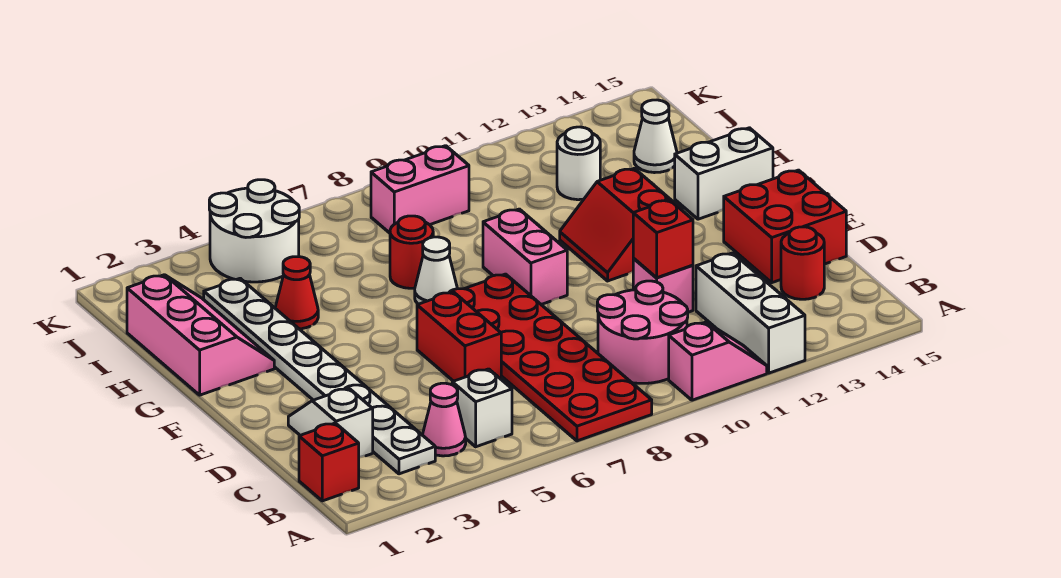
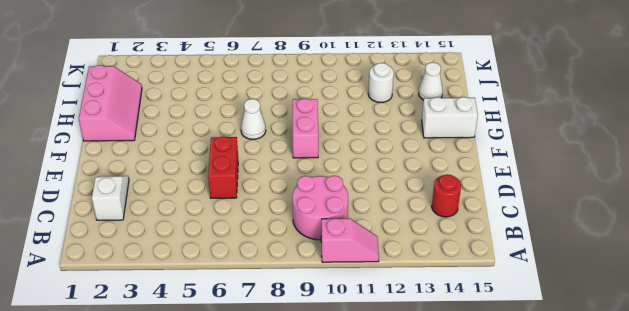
none -> red 2x6 plate [449,274,652,441]
none -> white 1x3 brick [696,253,805,373]
none -> red 1x1 brick [299,423,359,501]

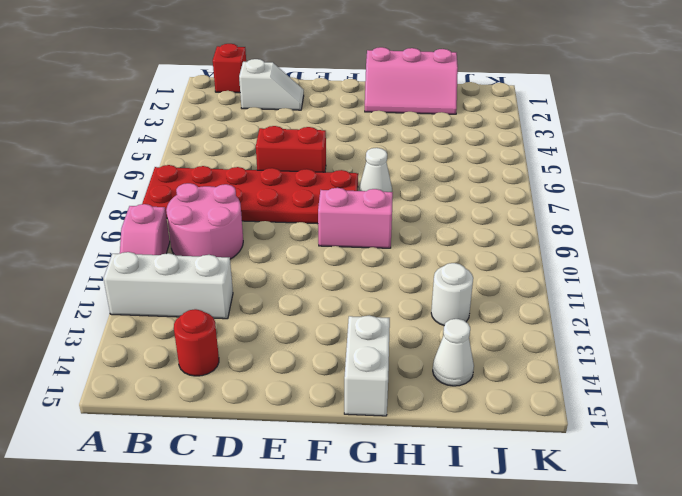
none -> white 1x8 plate [204,278,435,474]
none -> pink 1x1 cone [423,383,466,456]
none -> white 1x1 brick [452,369,512,447]

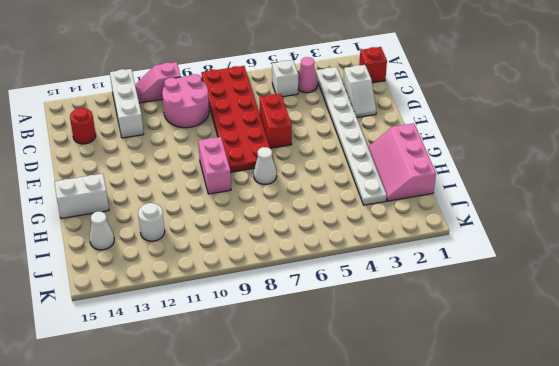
none -> pink 1x1 brick [633,258,693,312]
none -> red 2x2 brick [724,170,846,283]
none -> red 2x2 slope [560,168,682,281]

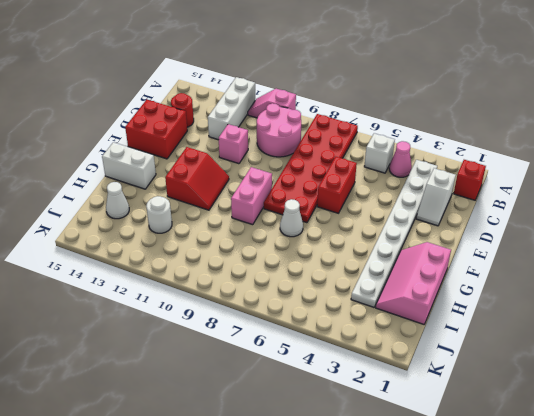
none -> red 1x1 cone [275,257,318,329]
none -> red 1x1 round brick [390,216,433,288]
none -> white 2x2 round brick [209,180,299,282]

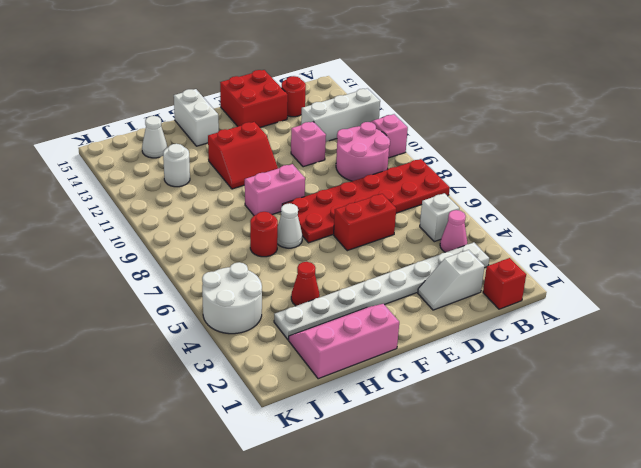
none -> pink 1x2 brick [371,146,469,233]
none -> red 1x1 brick [633,200,693,278]

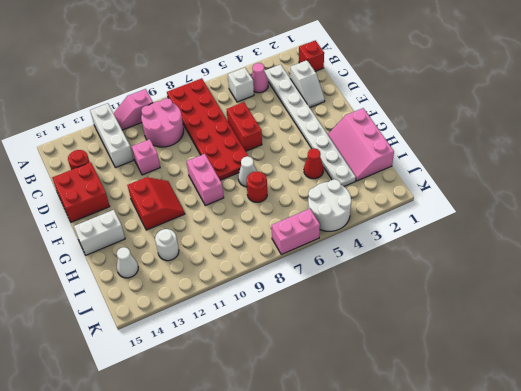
pink 1x2 brick [272,209,320,254] -> pink 1x2 brick moved to [371,146,469,233]
none -> red 1x1 brick [633,200,693,278]

